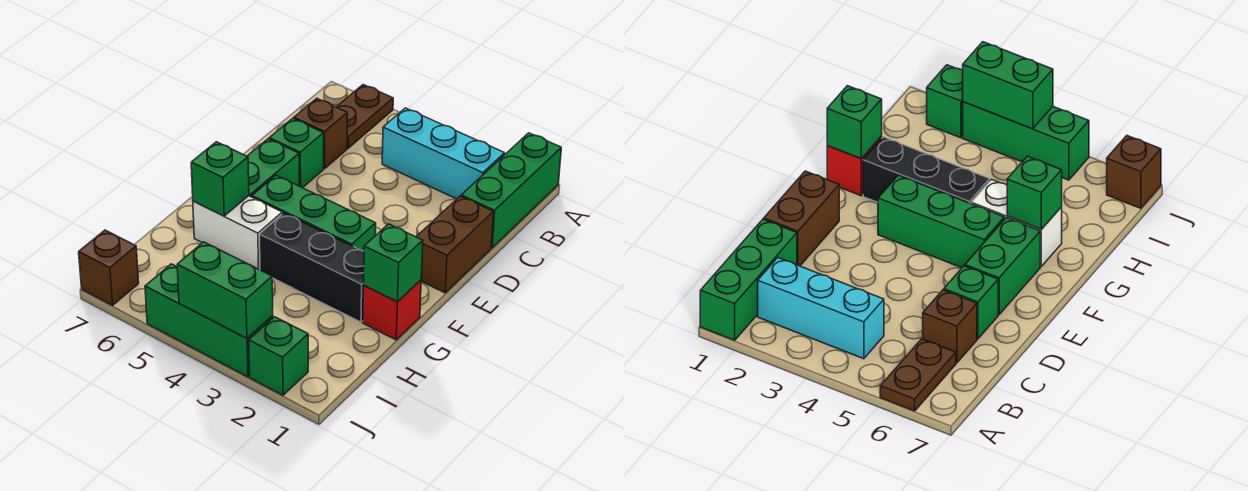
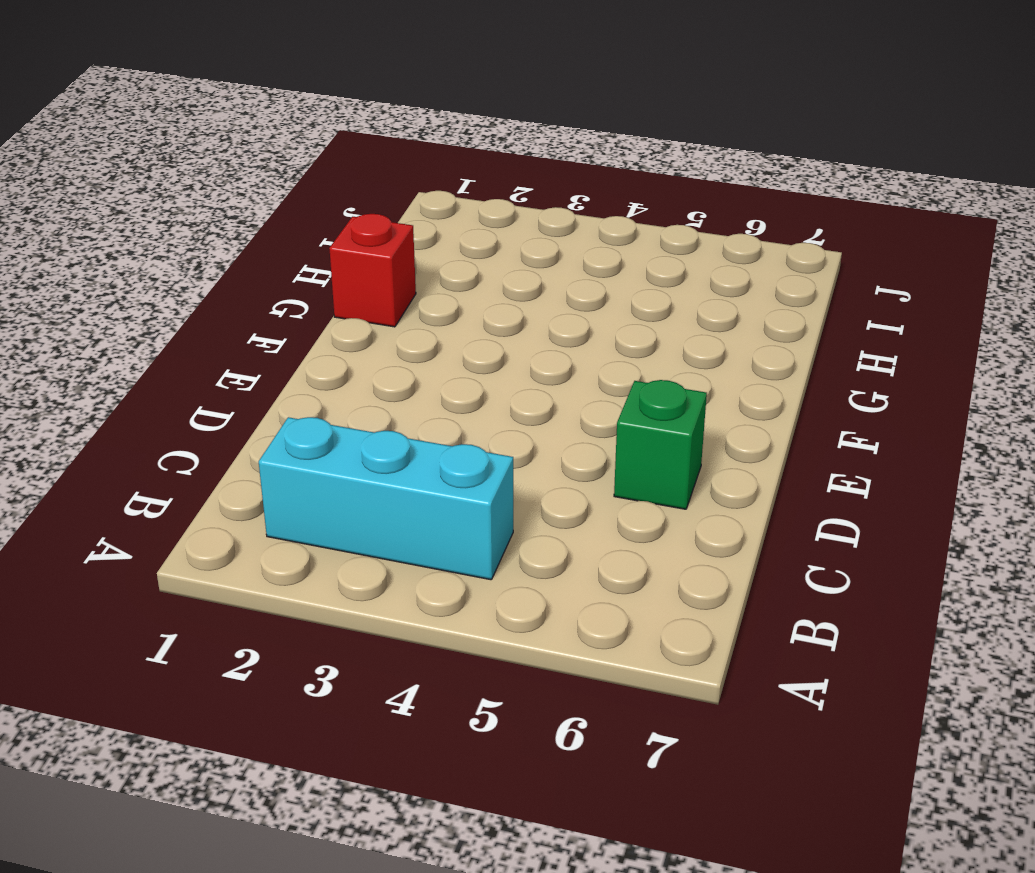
none -> green 1x3 brick [461,133,561,248]
none -> brown 1x2 plate [337,85,393,148]
none -> brown 1x1 brick [294,98,348,169]

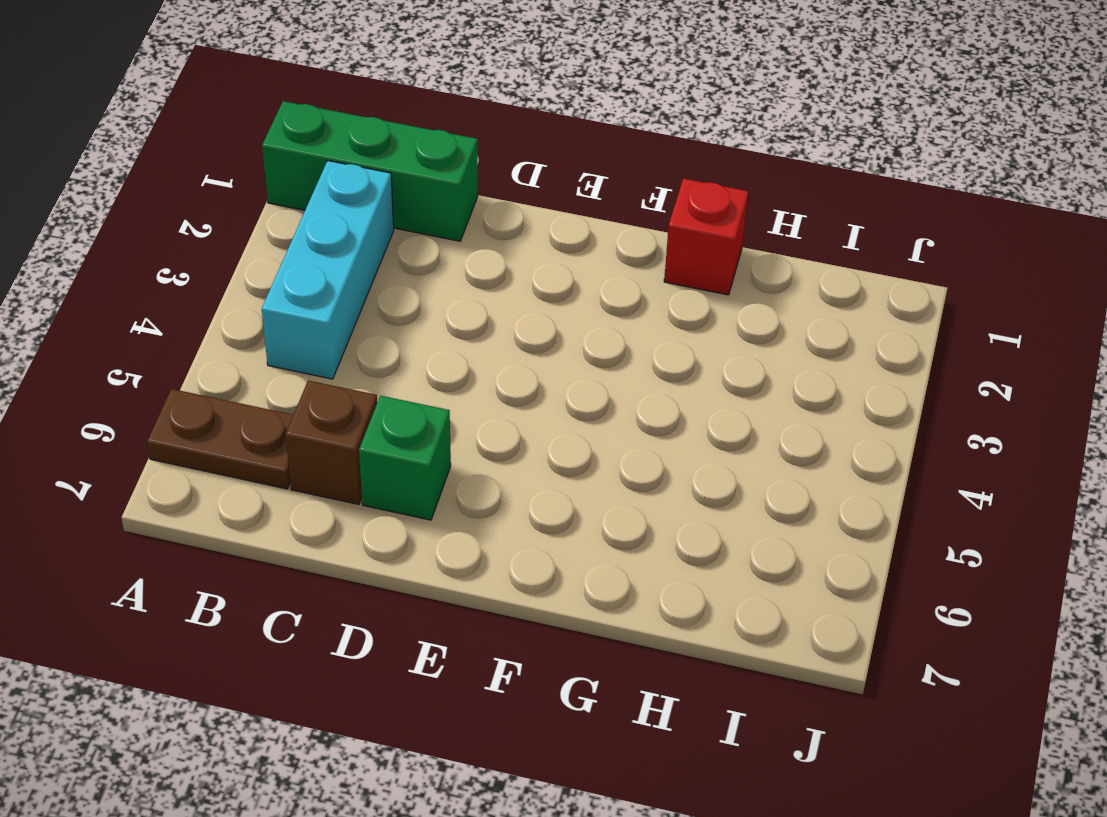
none -> brown 1x2 brick [416,196,493,293]
none -> green 1x2 brick [247,139,299,197]
none -> green 1x3 brick [252,175,376,251]

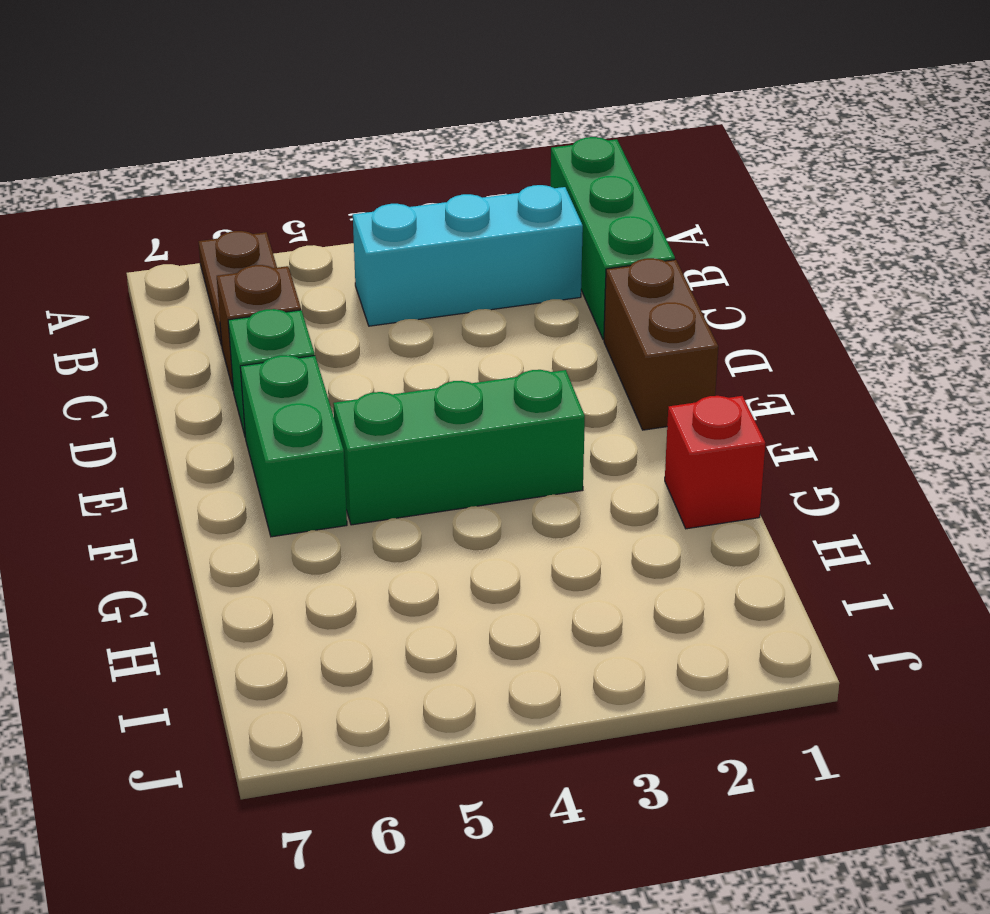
none -> black 1x3 brick [260,213,364,322]
none -> white 1x2 brick [193,196,282,270]
none -> green 1x1 brick [249,317,308,395]

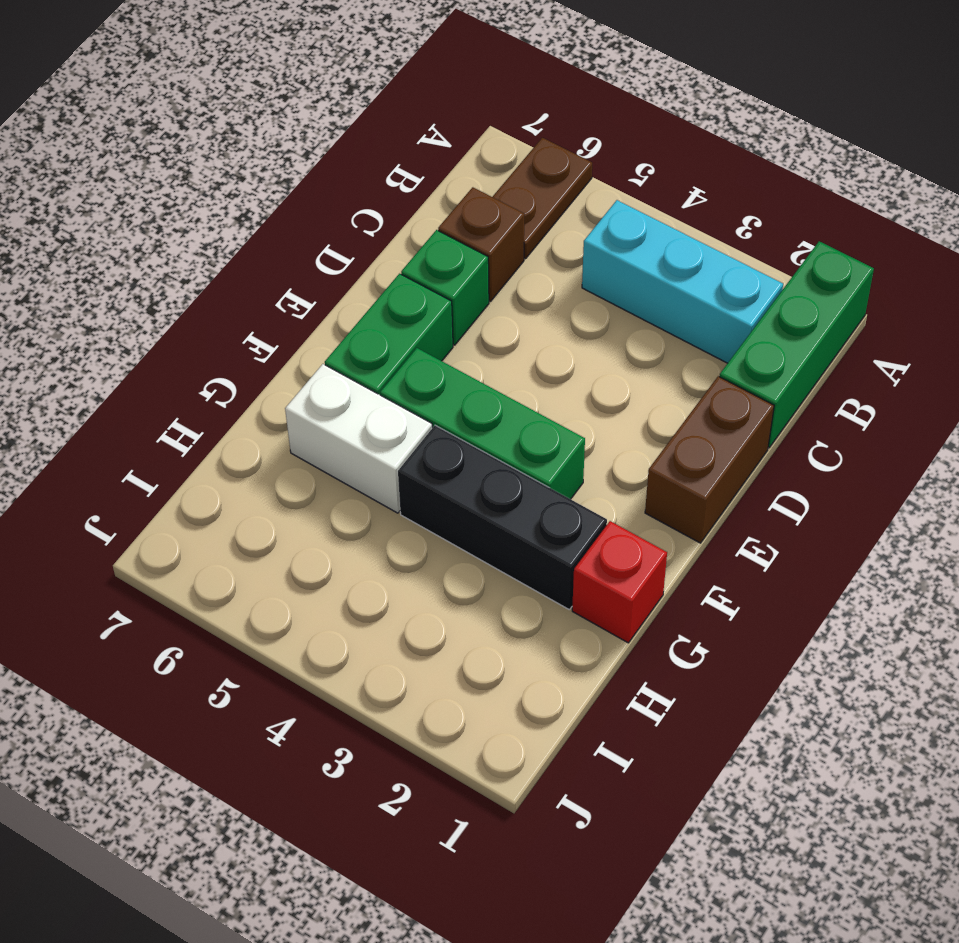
none -> green 1x1 brick [249,317,308,395]
none -> green 1x3 brick [145,264,273,377]
none -> brown 1x1 brick [79,230,139,305]

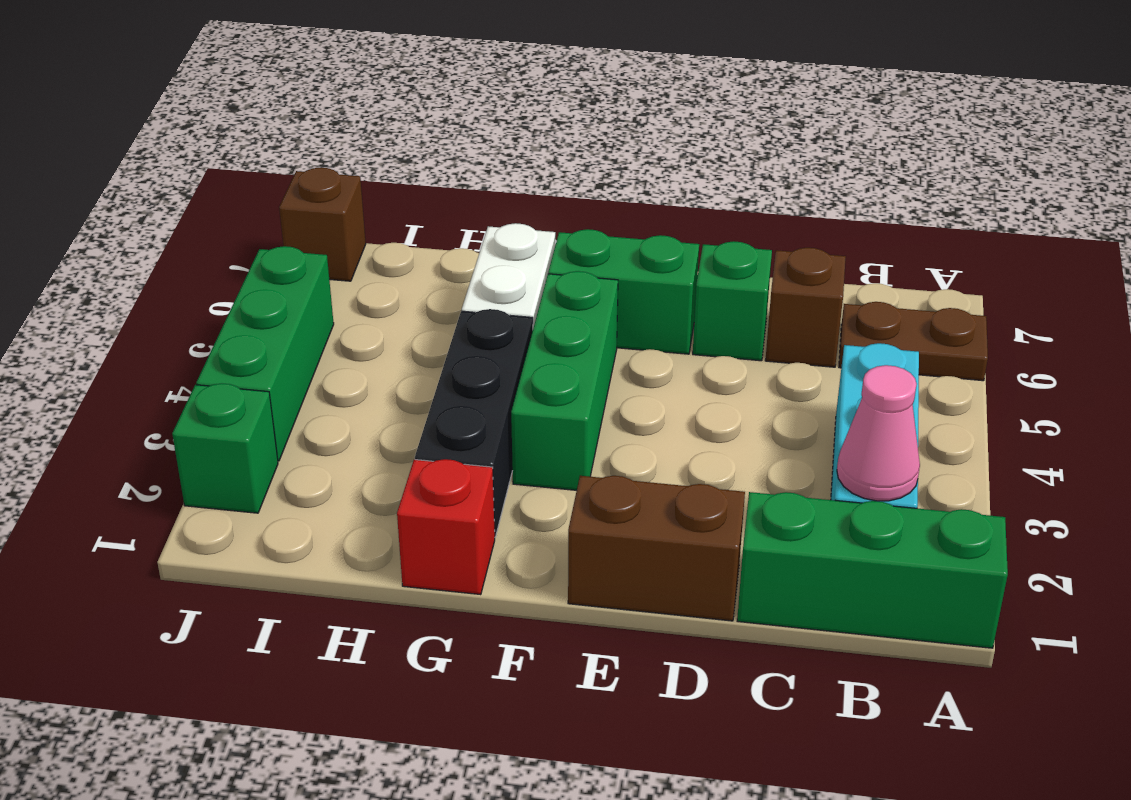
pink 1x1 cone [837,365,920,501] -> none
none -> green 1x1 brick [363,224,423,302]
none -> green 1x1 brick [191,142,249,216]
none -> green 1x2 brick [177,242,273,338]

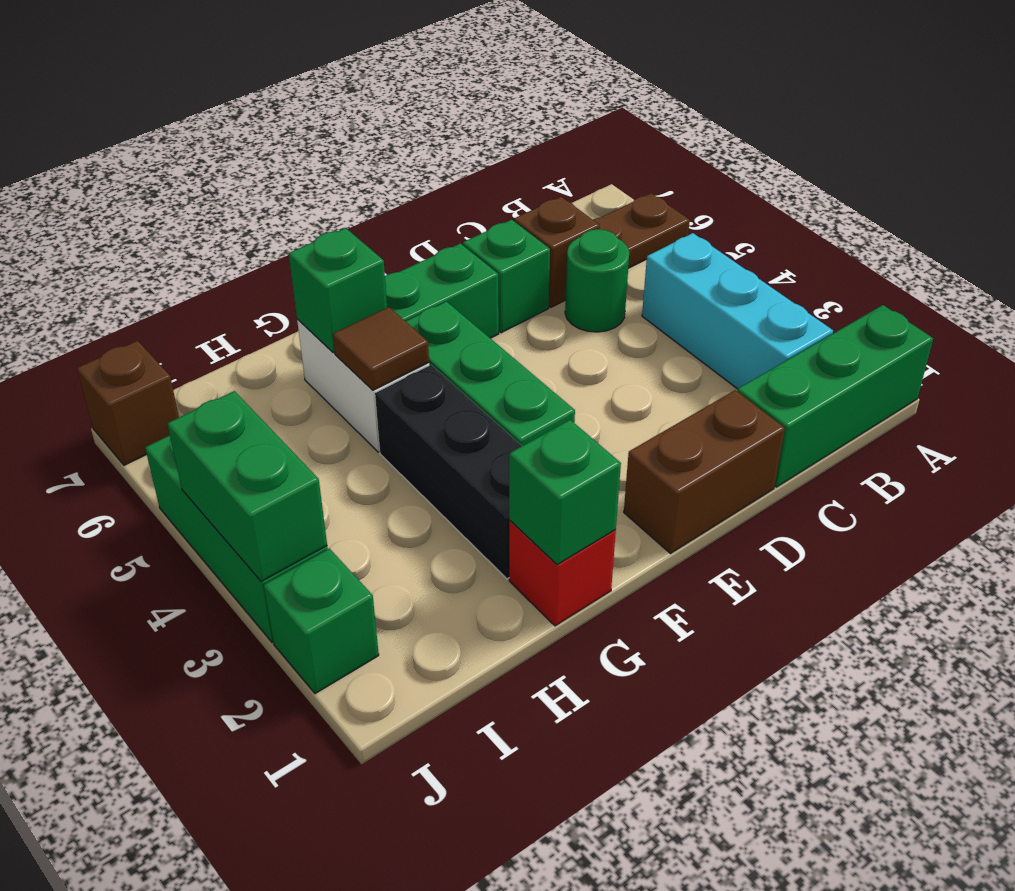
green 1x1 round brick [565,229,629,332] -> none
brown 1x1 tile [333,307,429,390] -> none

